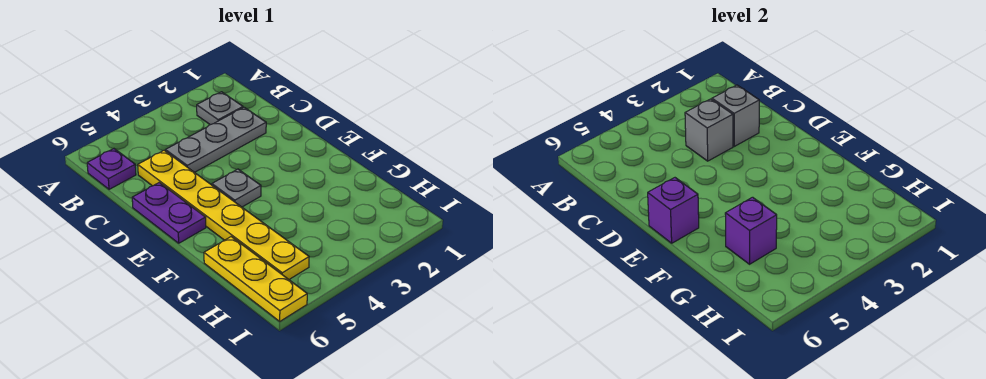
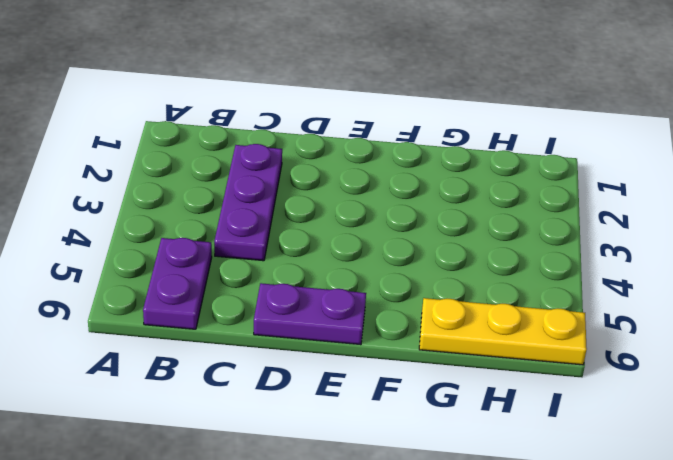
purple 1x2 plate [143,238,212,329] -> purple 1x1 plate [87,149,136,189]
purple 1x3 plate [214,144,282,261] -> grey 1x3 plate [166,107,266,172]
none -> grey 1x1 plate [197,92,243,125]
none -> yellow 1x6 plate [138,150,309,279]

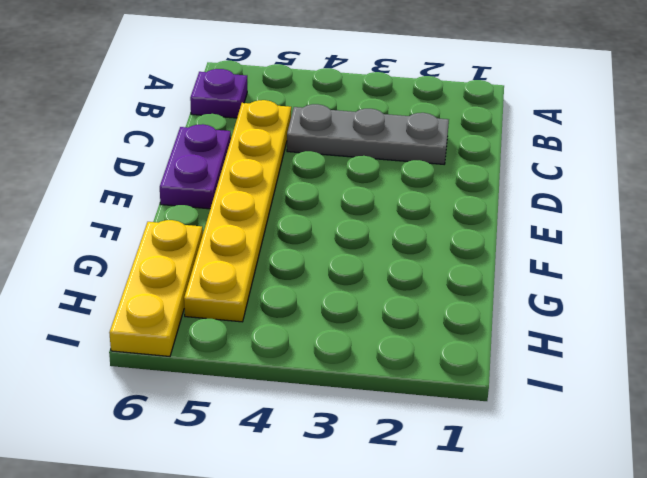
none -> grey 1x1 plate [197,92,243,125]
none -> grey 1x1 plate [212,169,261,207]

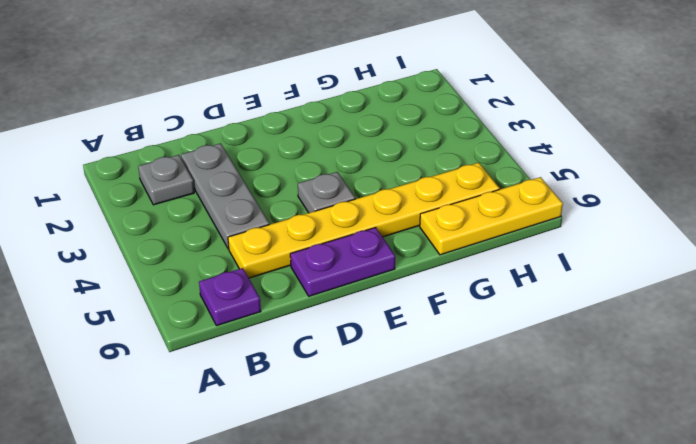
none -> grey 1x1 brick [712,85,759,146]
none -> grey 1x1 brick [685,99,733,161]

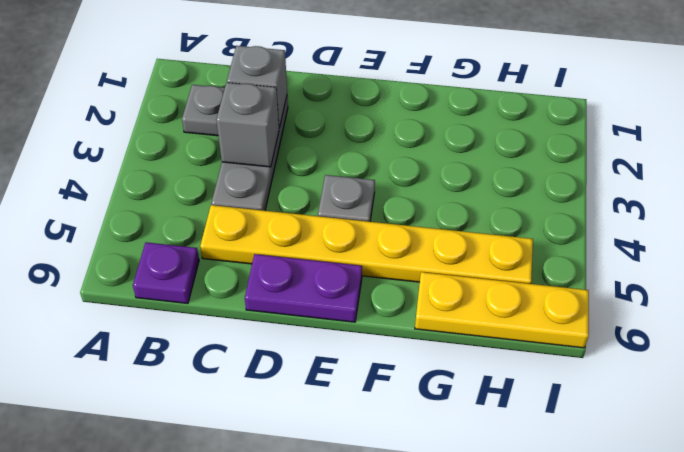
none -> purple 1x1 brick [648,178,699,243]
none -> purple 1x1 brick [725,197,777,264]

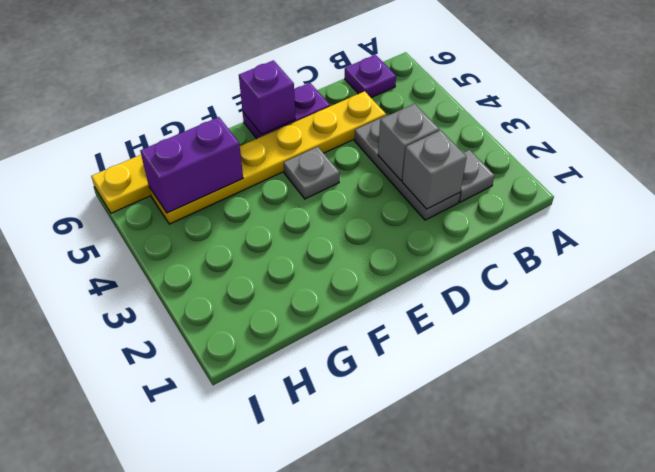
purple 1x2 brick [140,117,243,213] -> purple 1x1 brick [725,197,777,264]

